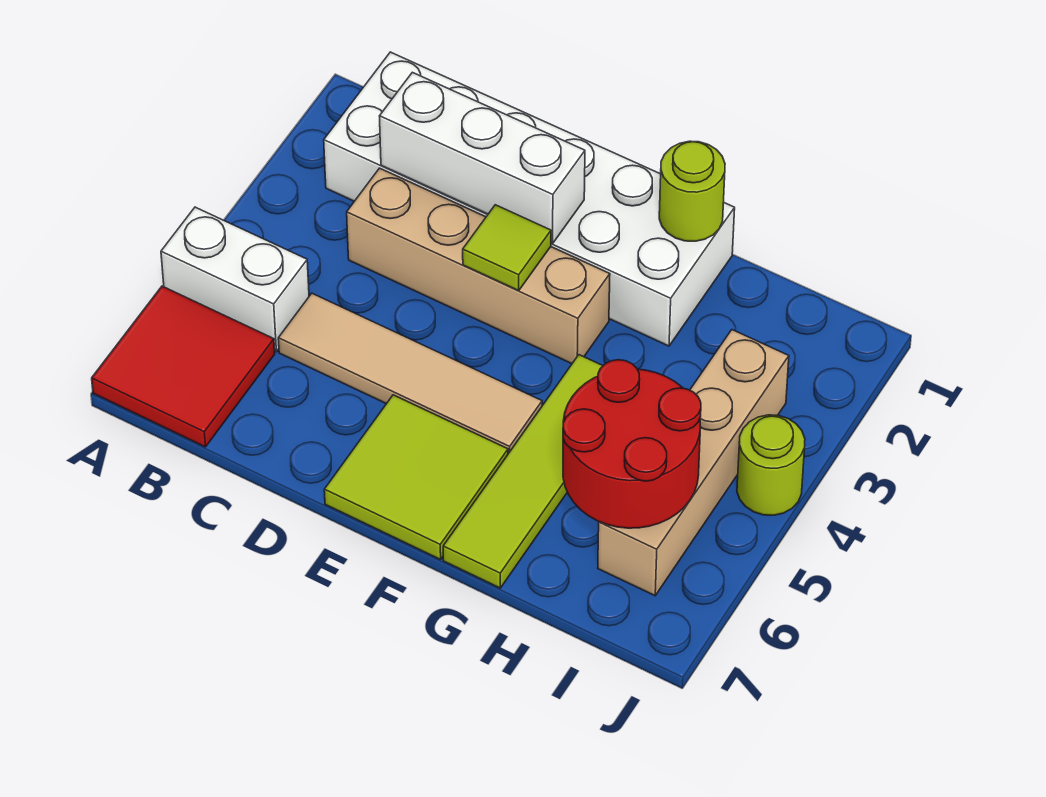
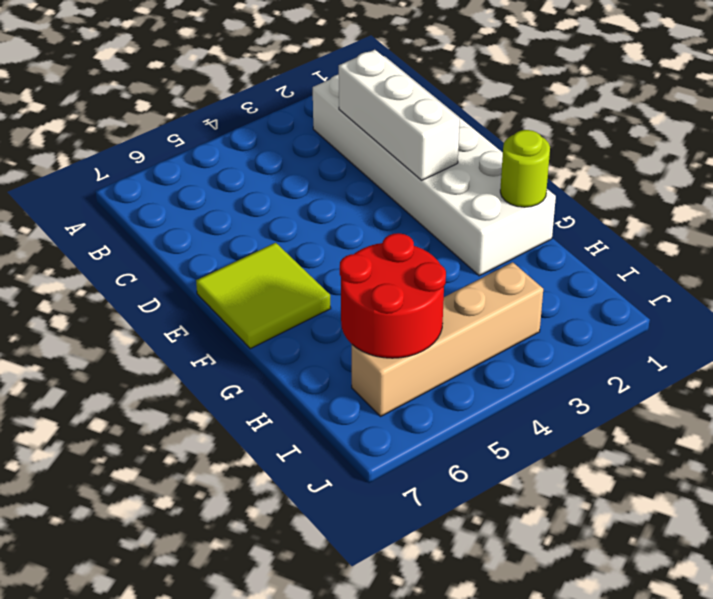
none -> white 1x2 brick [161,207,309,352]
none -> red 2x2 tile [92,286,275,447]
none -> tan 1x4 brick [347,168,610,364]

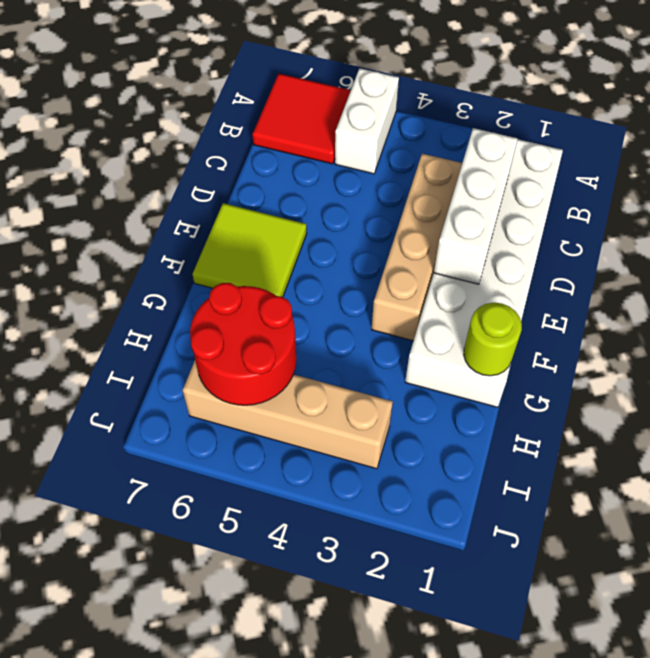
none -> tan 1x4 tile [278,293,542,454]
none -> lime 1x4 tile [443,355,603,588]
none -> lime 1x1 round brick [737,415,805,515]

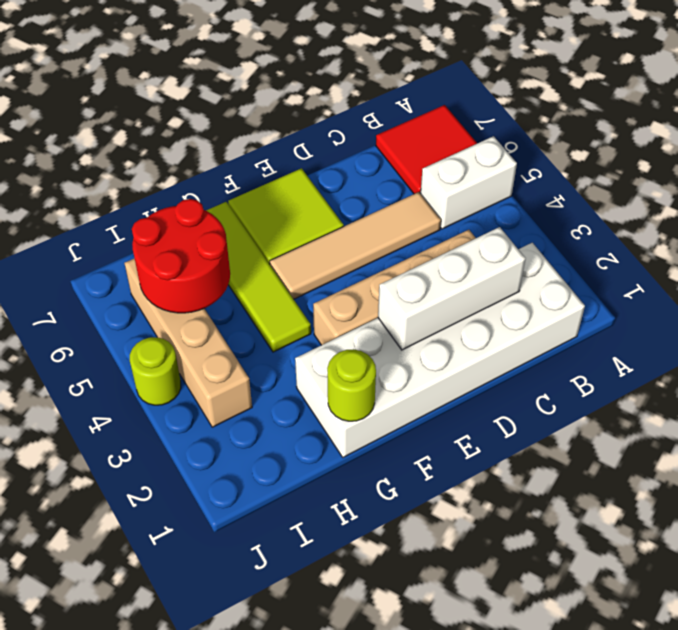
none -> lime 1x1 tile [463,205,551,290]

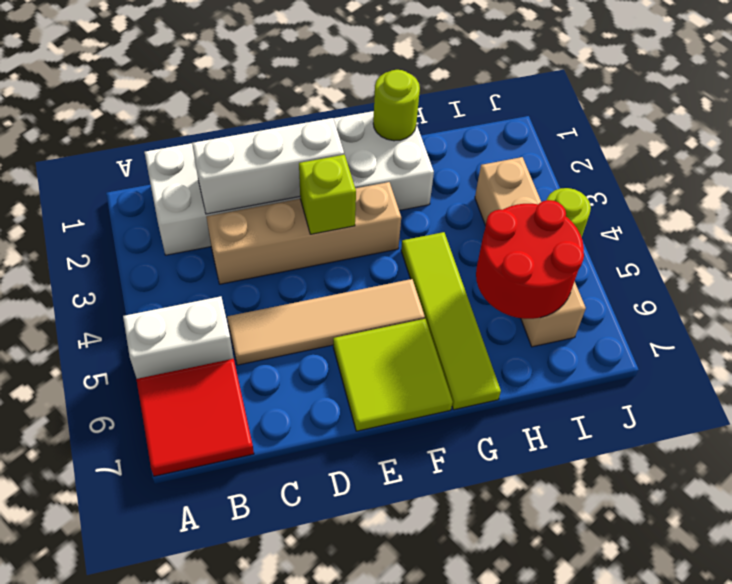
lime 1x1 brick [299,155,356,234] -> lime 1x1 tile [463,205,551,290]

